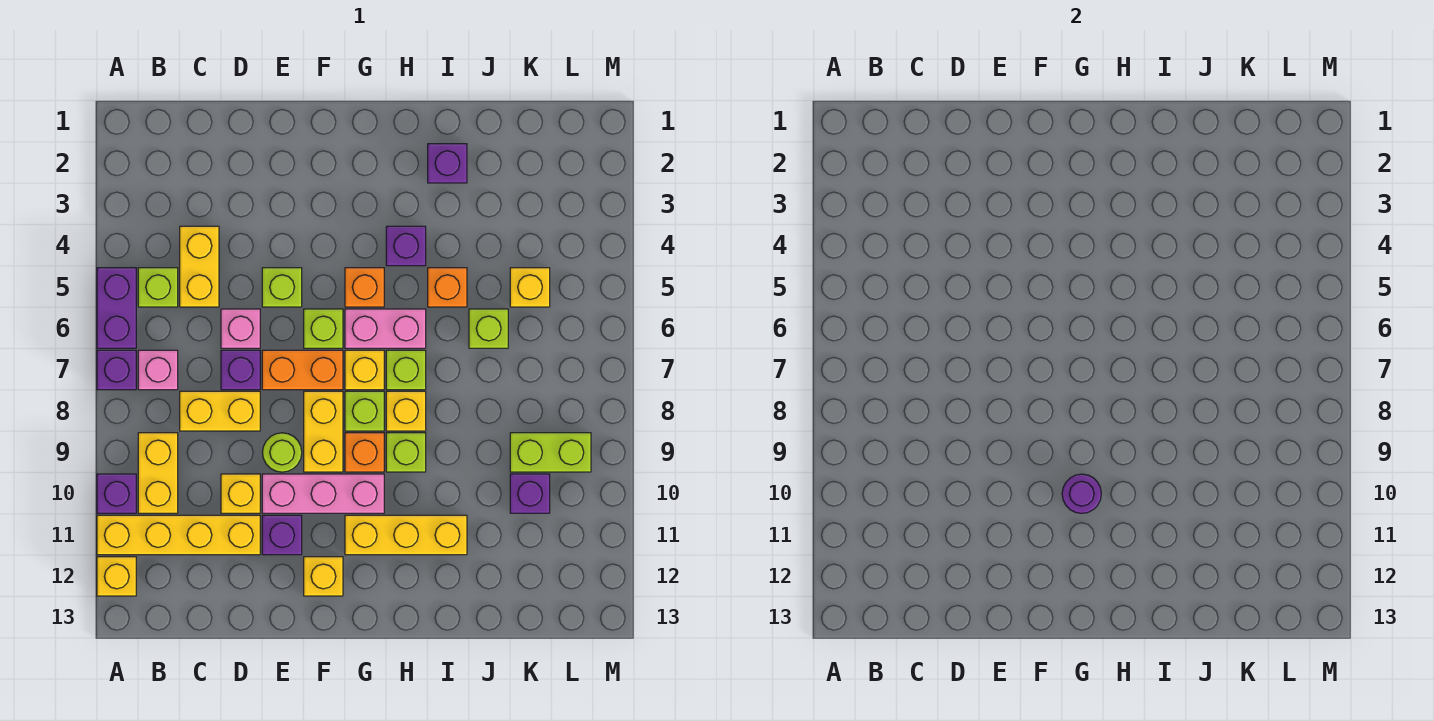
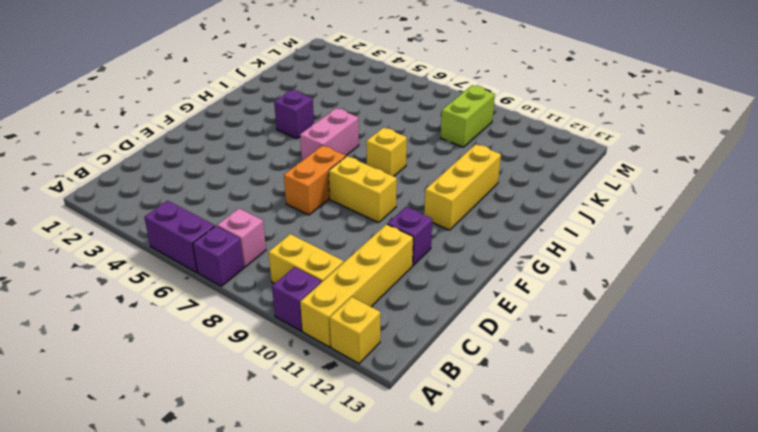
none -> lime 1x1 brick [138,268,178,307]
none -> yellow 1x2 brick [180,226,219,307]
none -> yellow 1x2 brick [180,391,260,431]
none -> pink 1x1 brick [221,309,260,348]

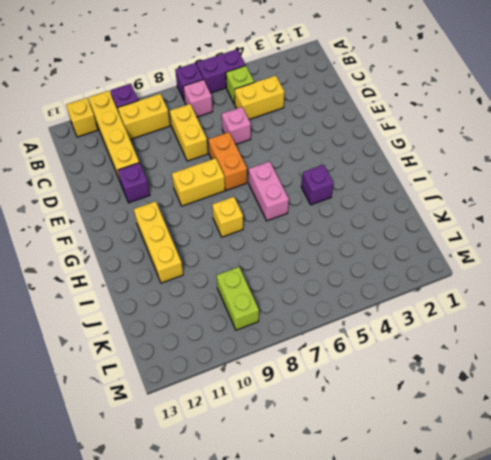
none -> purple 1x1 brick [221,350,260,390]
none -> yellow 1x1 brick [221,474,260,513]
none -> lime 1x1 brick [262,268,302,307]
none -> lime 1x1 round brick [262,433,302,472]

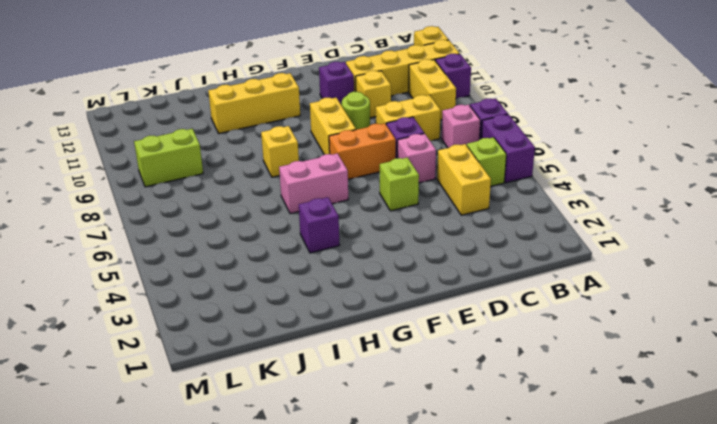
none -> pink 1x3 brick [262,474,384,513]
none -> lime 1x1 brick [304,309,343,348]
none -> yellow 1x1 brick [304,557,343,596]
none -> orange 1x1 brick [345,268,384,307]

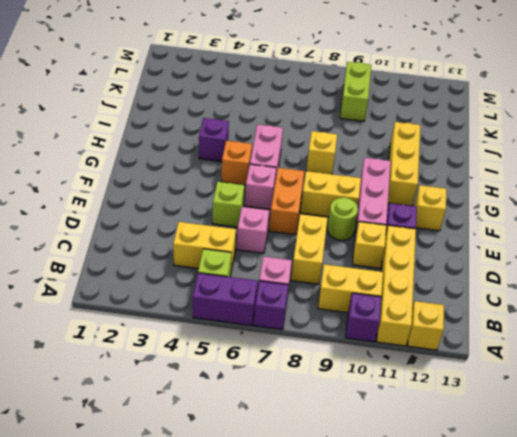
pink 1x1 brick [245,164,276,209] -> lime 1x1 brick [304,309,343,348]
none -> purple 1x1 brick [221,350,260,390]
none -> yellow 1x1 brick [345,350,384,390]
none -> lime 1x1 brick [345,391,384,431]
none -> orange 1x1 brick [345,433,384,472]

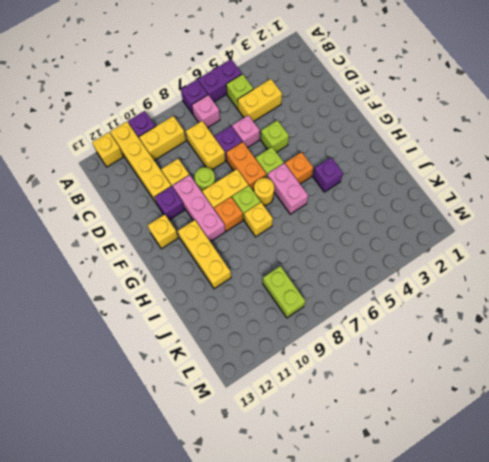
yellow 1x1 round brick [254,178,274,205] -> yellow 1x1 brick [345,350,384,390]
none -> lime 1x1 brick [386,350,426,390]
none -> lime 1x1 brick [386,433,426,472]
none -> purple 1x1 brick [428,144,467,183]
none -> orange 1x1 brick [428,268,467,307]

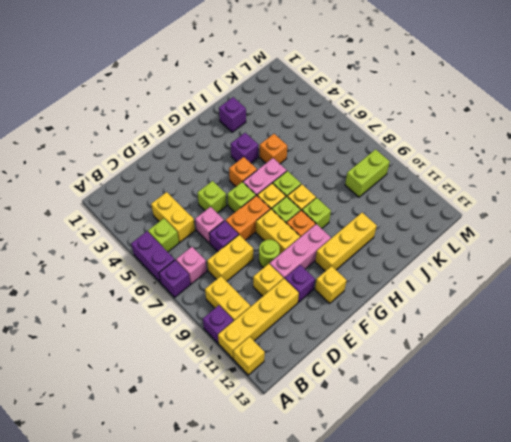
none -> lime 1x1 brick [469,309,508,348]
none -> yellow 1x1 brick [510,268,550,307]
none -> purple 1x1 brick [510,474,550,513]
none -> purple 1x1 round brick [1062,474,1101,513]

